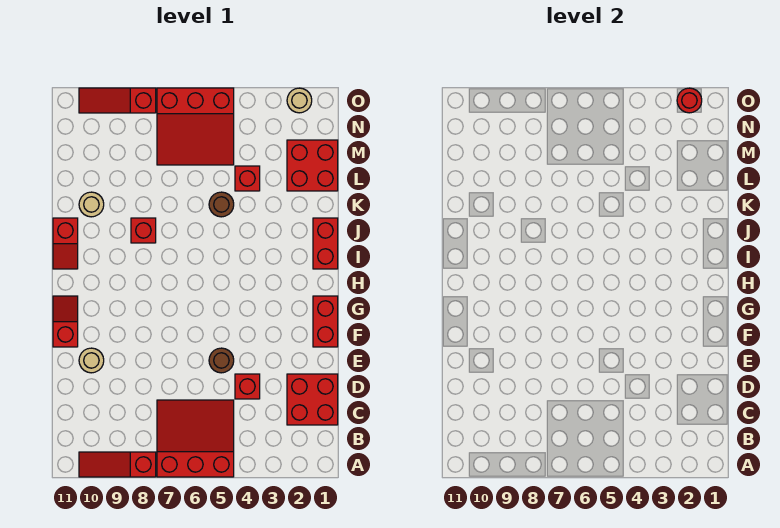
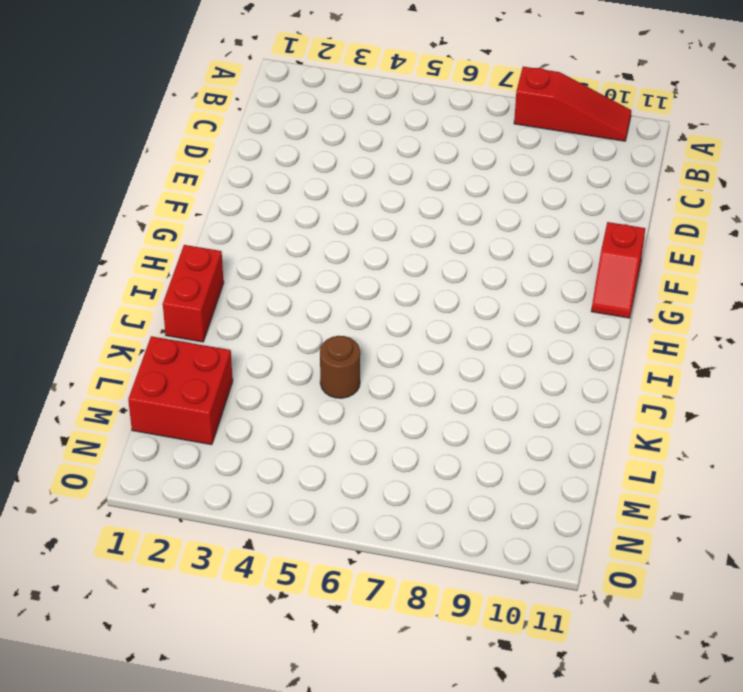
none -> red 3x3 slope [157,400,234,477]
none -> red 2x2 brick [287,374,338,425]
none -> red 1x1 brick [235,374,260,399]

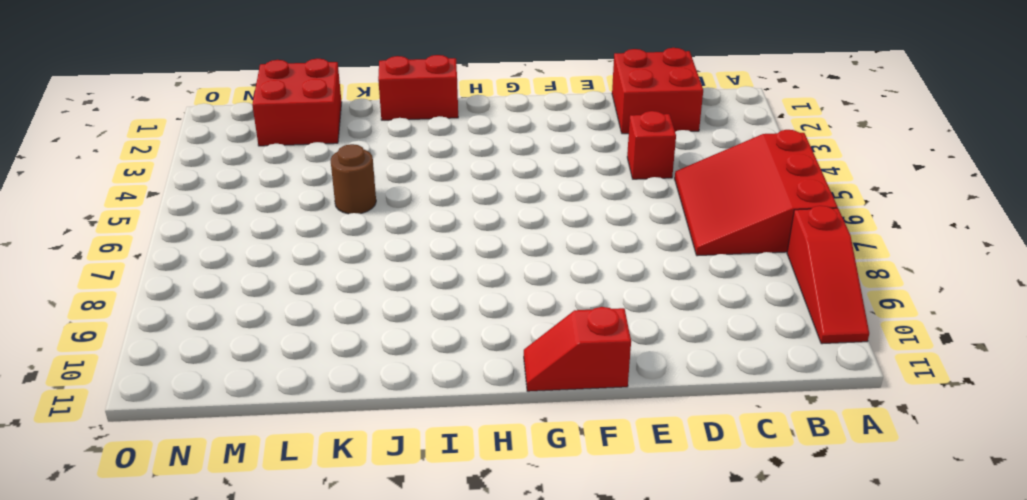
none -> brown 1x1 round brick [209,348,234,373]
none -> tan 1x1 round brick [79,348,104,373]
none -> red 1x2 brick [313,296,338,347]

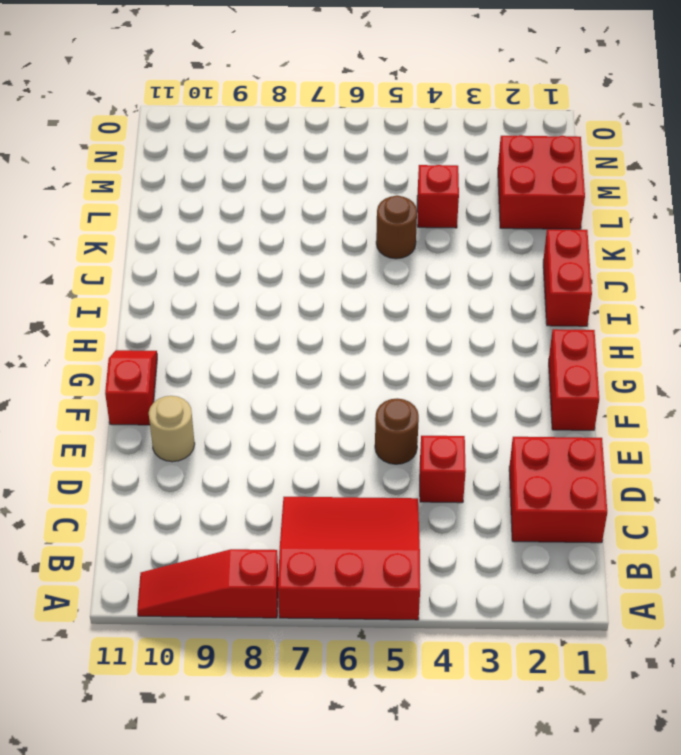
none -> red 1x2 slope [53,218,78,269]
none -> red 1x1 brick [131,218,156,243]
none -> tan 1x1 round brick [79,192,104,217]

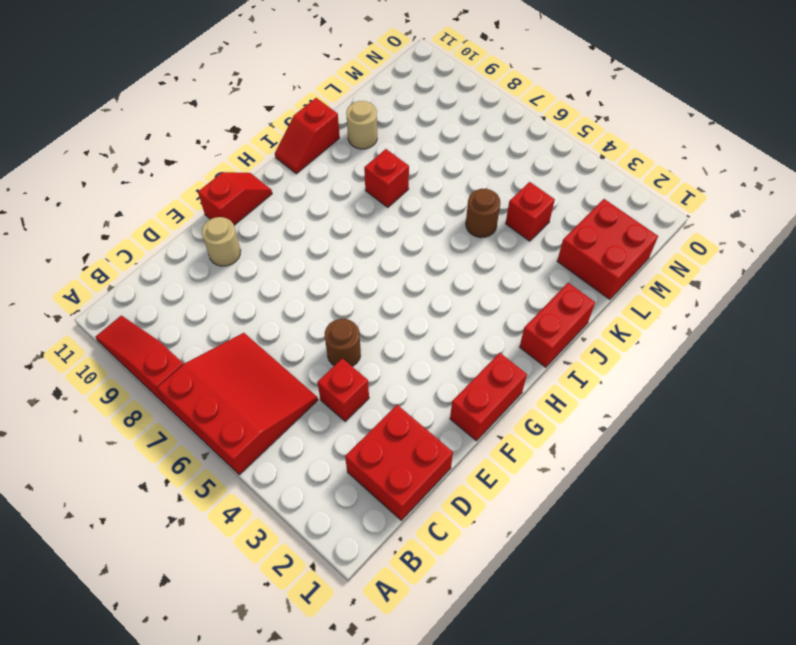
none -> red 3x3 slope [157,88,234,165]
none -> tan 1x1 round brick [287,88,312,113]
none -> red 1x3 slope [79,88,156,113]

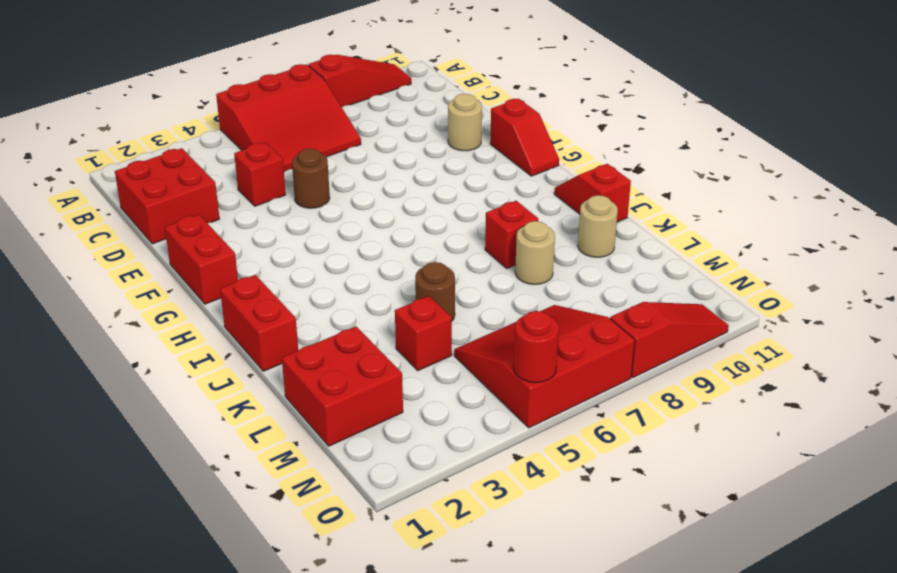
tan 1x1 round brick [515,221,555,285] -> tan 1x1 round brick moved to [287,88,312,113]
red 1x1 round brick [514,311,559,383] -> red 1x1 round brick moved to [677,88,702,113]

